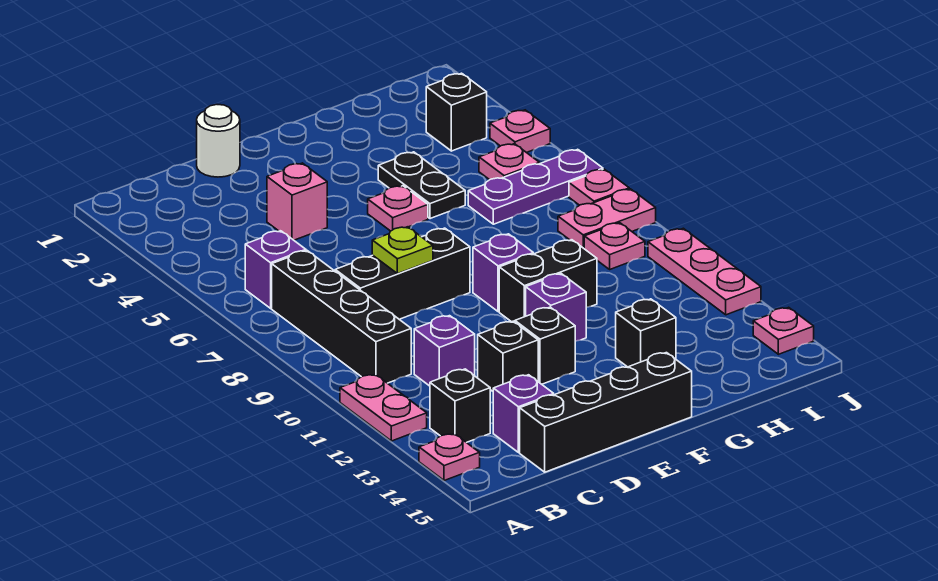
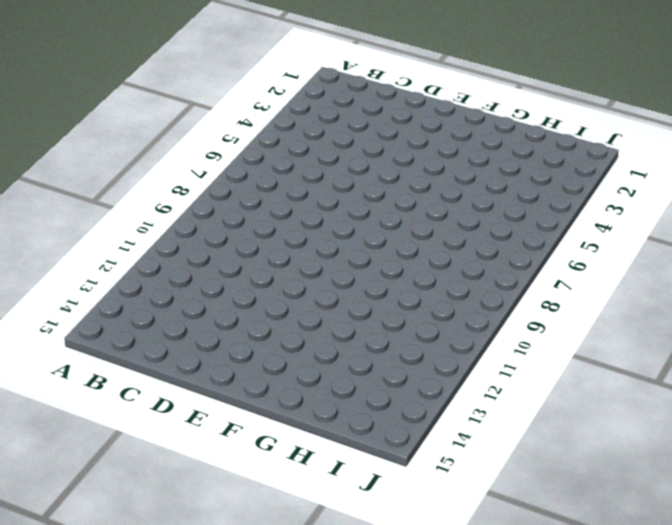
none -> pink 1x2 plate [340,374,427,441]
none -> pink 1x1 plate [419,434,480,481]
none -> purple 1x1 brick [245,231,306,308]

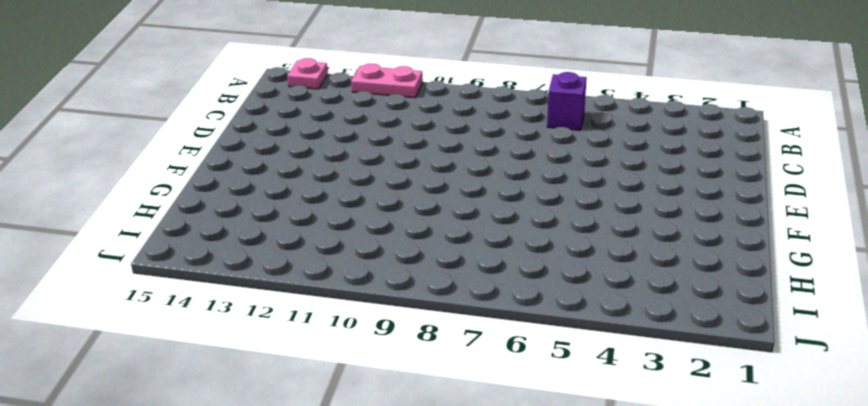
none -> black 1x4 brick [272,251,411,383]
none -> black 1x1 brick [430,369,490,443]
none -> black 1x3 brick [335,228,470,319]

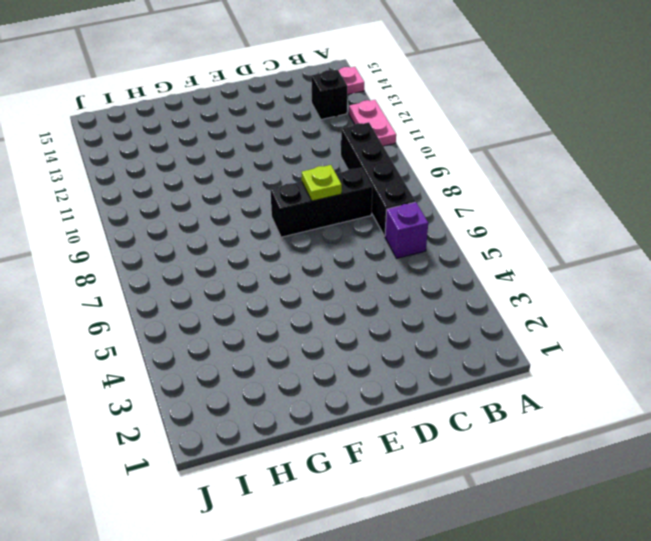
none -> purple 1x1 brick [414,316,475,386]
none -> purple 1x1 brick [493,375,554,452]
none -> black 1x4 brick [520,353,692,472]

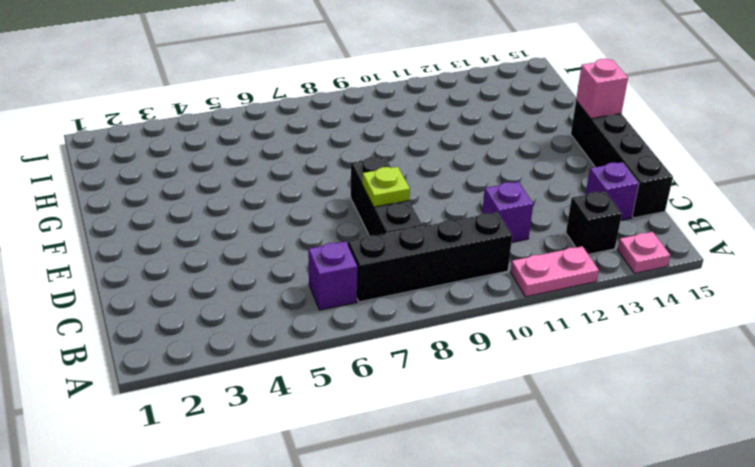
pink 1x1 brick [576,59,628,119] -> pink 1x1 brick moved to [267,163,327,240]
none -> white 1x1 round brick [197,105,240,177]
none -> black 1x1 brick [478,321,538,391]
none -> black 1x1 brick [515,307,575,384]

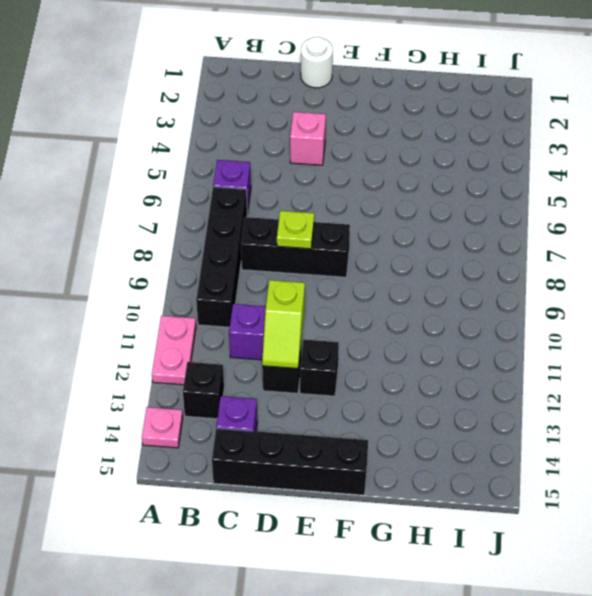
lime 1x2 slope [262,280,305,368] -> none
none -> pink 1x1 plate [368,186,428,231]
none -> purple 1x1 brick [473,234,533,312]
none -> black 1x2 brick [499,240,597,322]

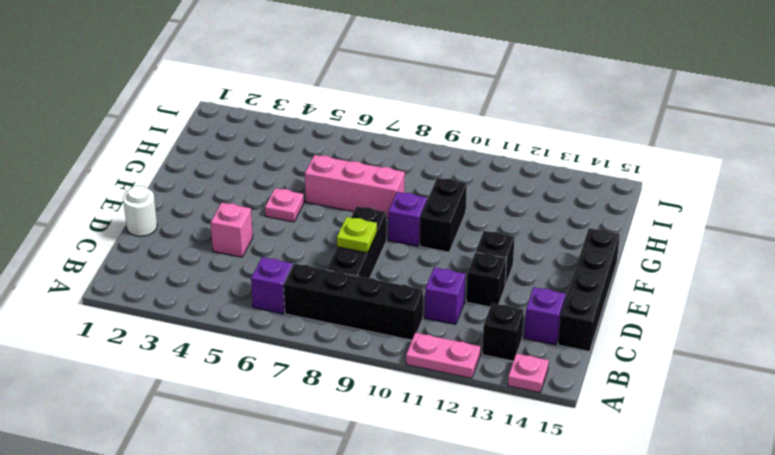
pink 1x3 brick [305,155,405,218] -> none
none -> purple 1x1 brick [526,274,586,341]
none -> black 1x2 plate [378,152,465,219]
none -> black 1x1 brick [616,299,676,367]

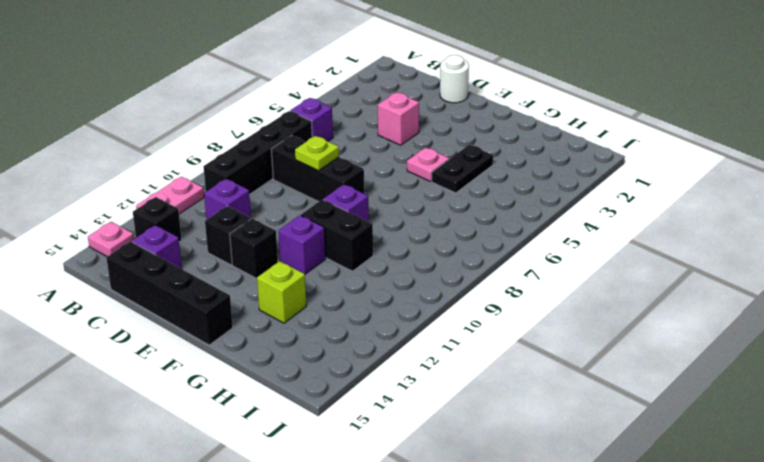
lime 1x1 brick [257,261,306,323] -> black 1x1 brick [616,299,676,367]
none -> purple 1x3 plate [468,149,603,224]
none -> black 1x1 brick [426,73,487,151]
none -> pink 1x1 plate [479,144,540,180]

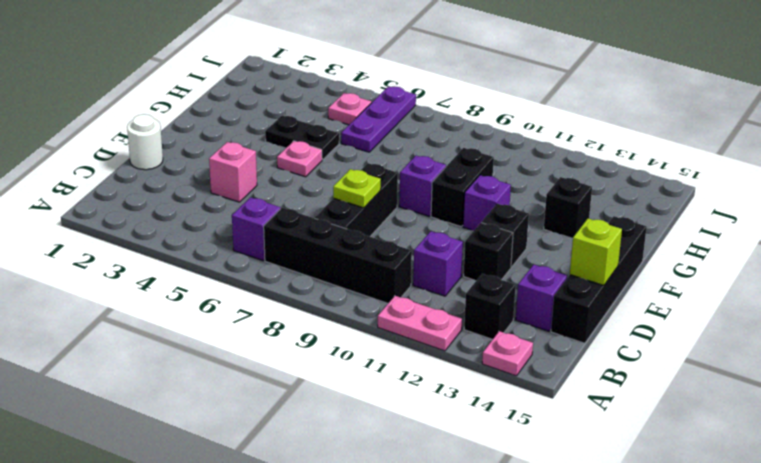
lime 1x1 brick [570,218,622,285] -> none
none -> black 1x1 brick [426,73,487,151]
none -> pink 1x2 plate [558,189,656,248]
none -> pink 1x1 plate [584,223,645,269]

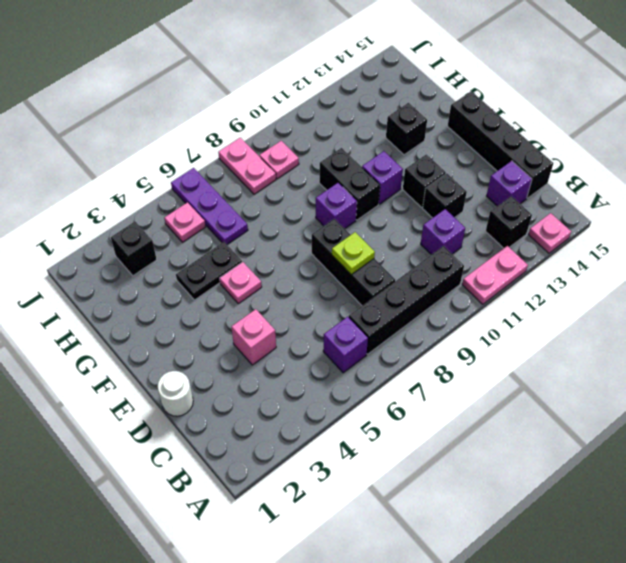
none -> pink 1x1 plate [490,110,550,153]
none -> pink 1x1 plate [569,169,629,205]
none -> pink 1x3 plate [648,228,761,315]

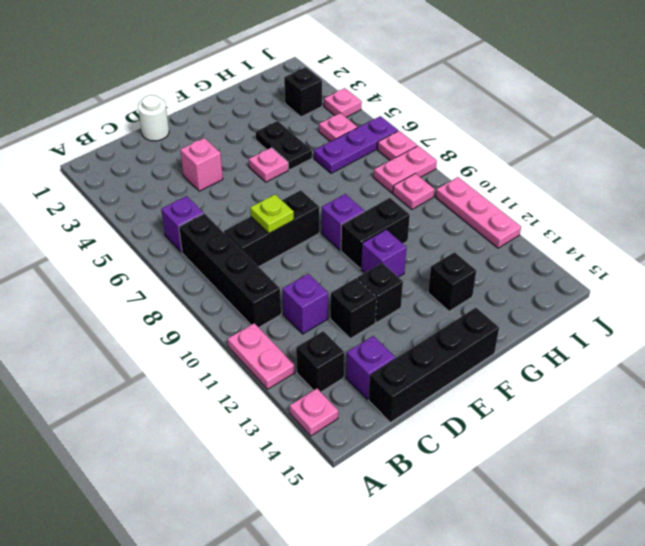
none -> pink 1x1 plate [753,307,814,354]

